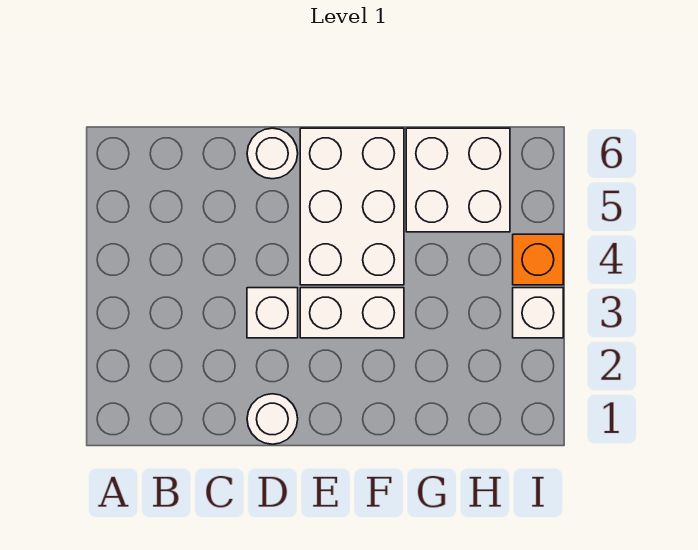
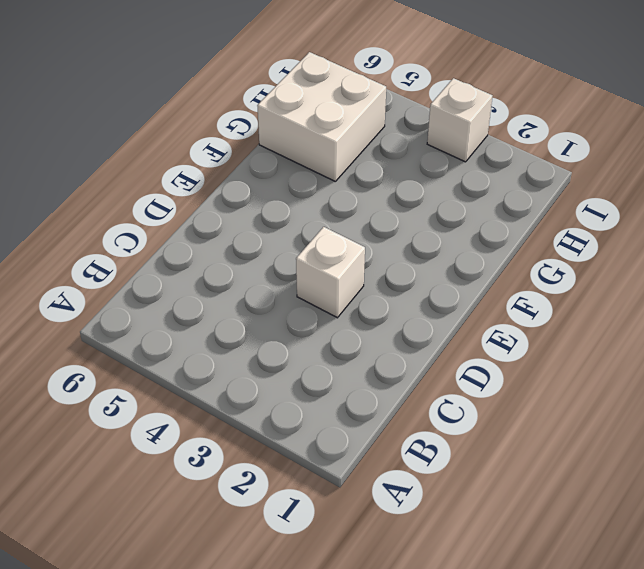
none -> white 1x1 round brick [247,394,298,444]
none -> white 1x1 round brick [247,128,298,179]

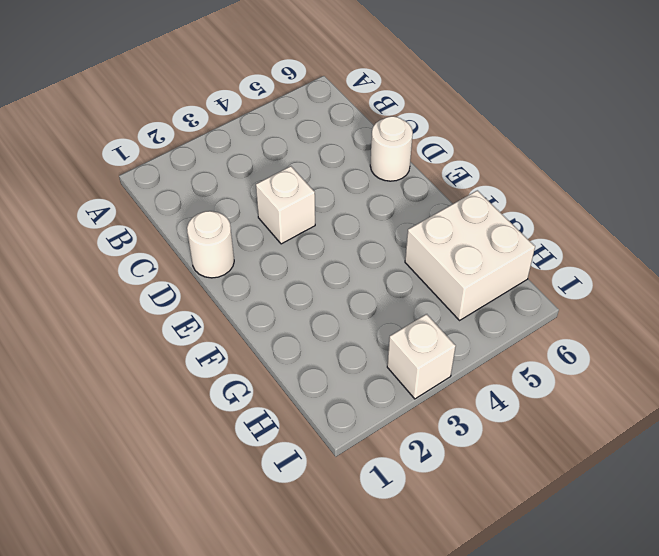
none -> white 1x2 brick [300,288,404,338]
none -> white 2x3 brick [300,128,404,285]

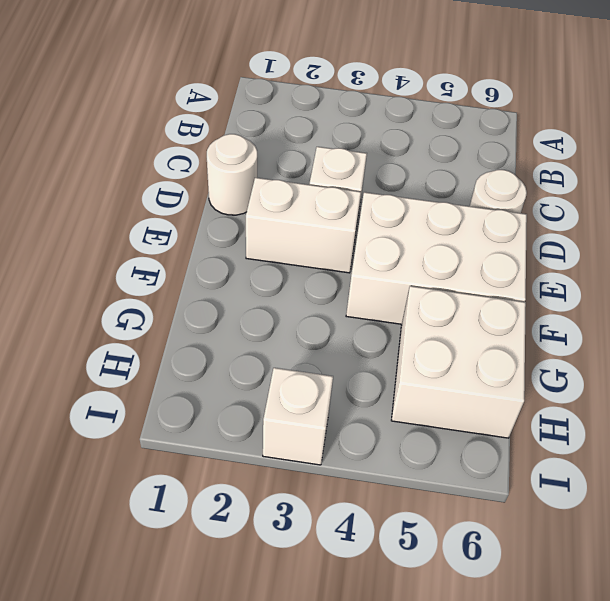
white 1x2 brick [246,178,361,273] -> white 1x2 brick turned to [300,288,404,338]
none -> orange 1x1 brick [513,234,563,285]

